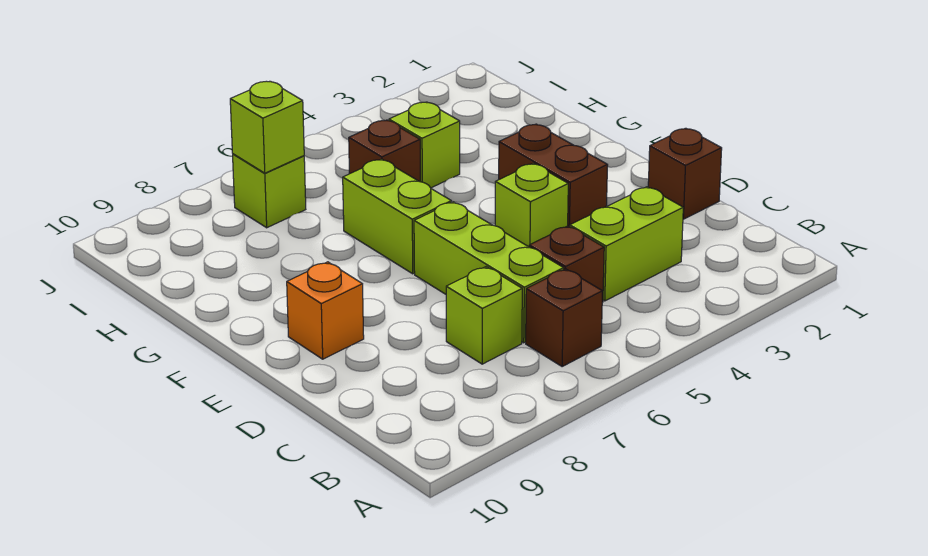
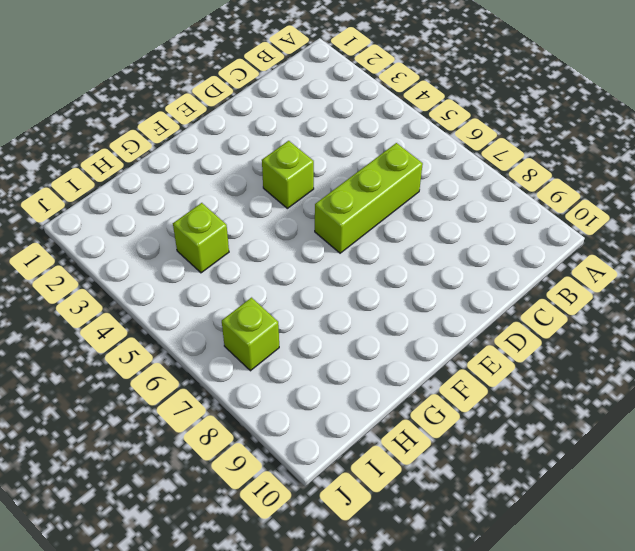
none -> brown 1x1 brick [526,269,603,366]
none -> lime 1x2 brick [570,187,683,301]
none -> brown 1x1 brick [529,226,604,302]

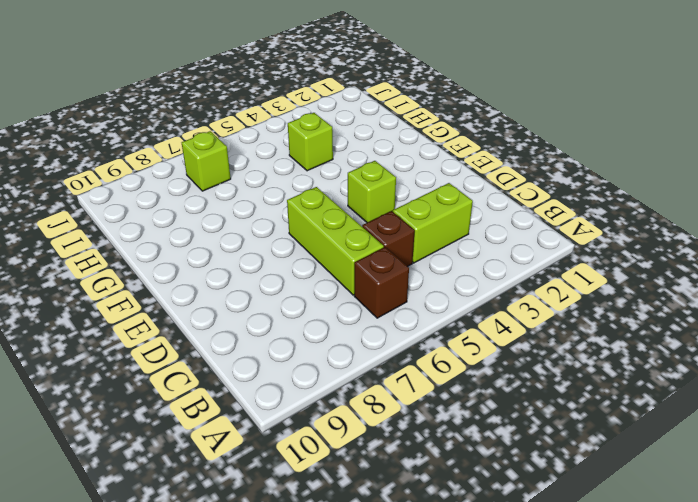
none -> lime 1x1 brick [446,267,522,364]
none -> brown 1x1 brick [648,128,722,219]
none -> brown 1x2 brick [499,124,608,227]

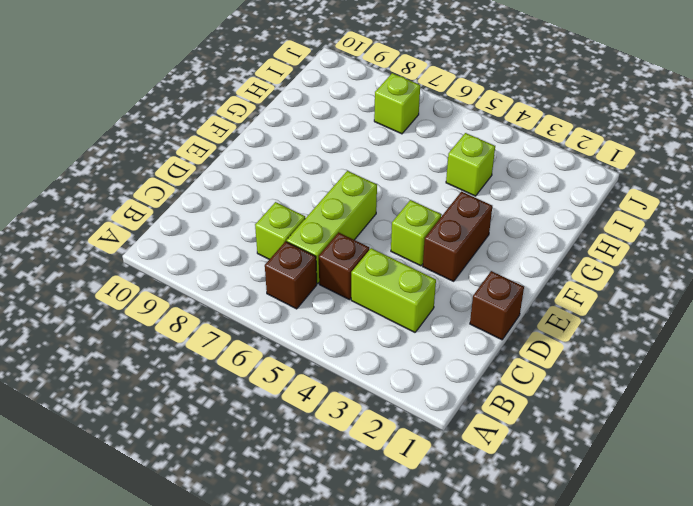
none -> orange 1x1 brick [287,262,364,359]
none -> lime 1x2 brick [343,159,451,274]
none -> brown 1x1 brick [349,120,420,182]

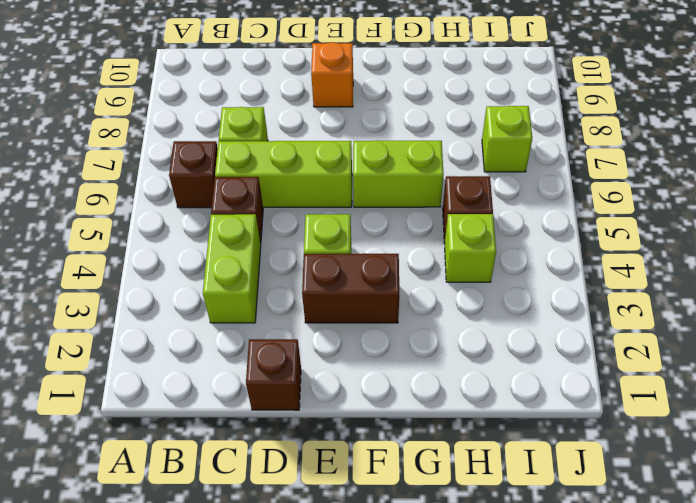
none -> lime 1x1 brick [230,81,304,173]

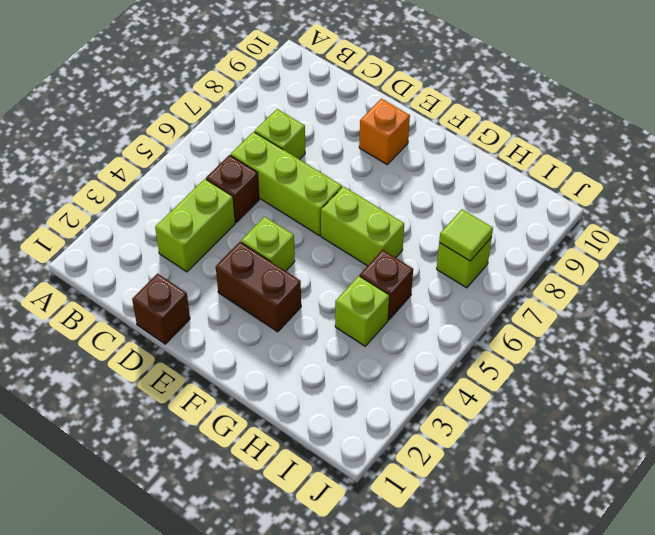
lime 1x1 tile [439,209,493,261] -> lime 1x1 brick [230,81,304,173]
none -> brown 1x1 brick [526,269,603,366]

